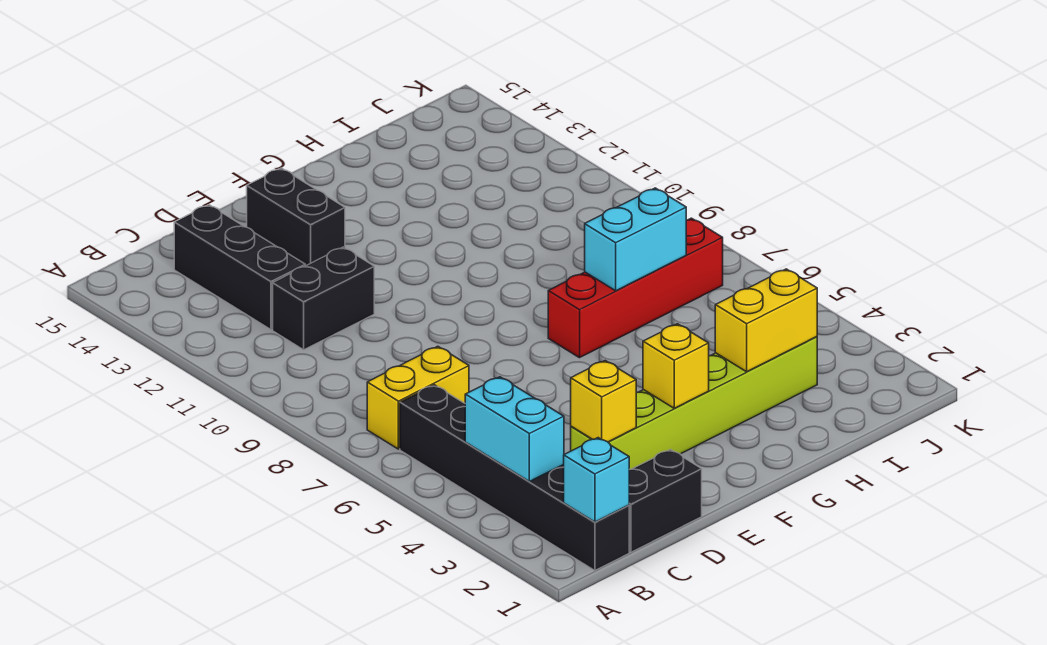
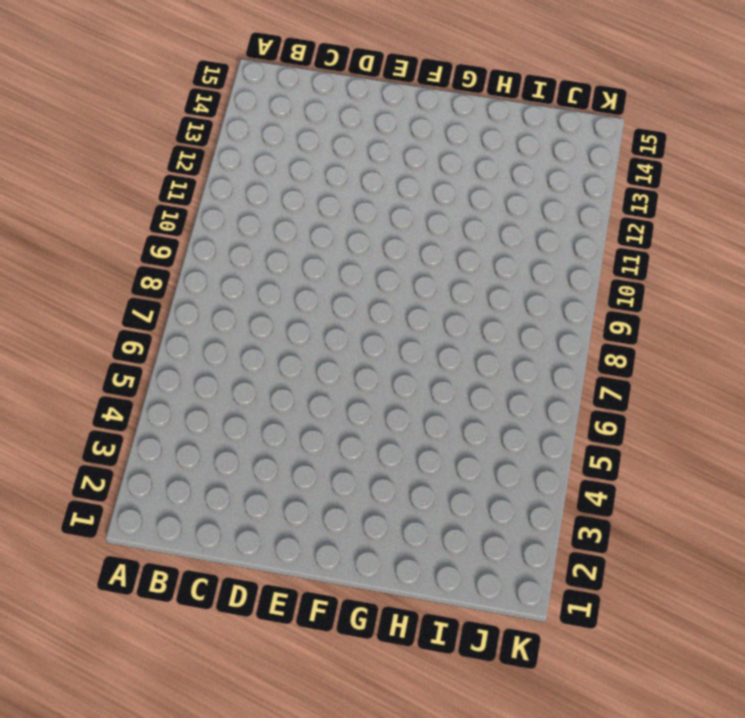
none -> black 1x6 brick [400,385,629,571]
none -> yellow 1x2 brick [367,346,469,449]
none -> black 1x2 brick [629,450,702,552]

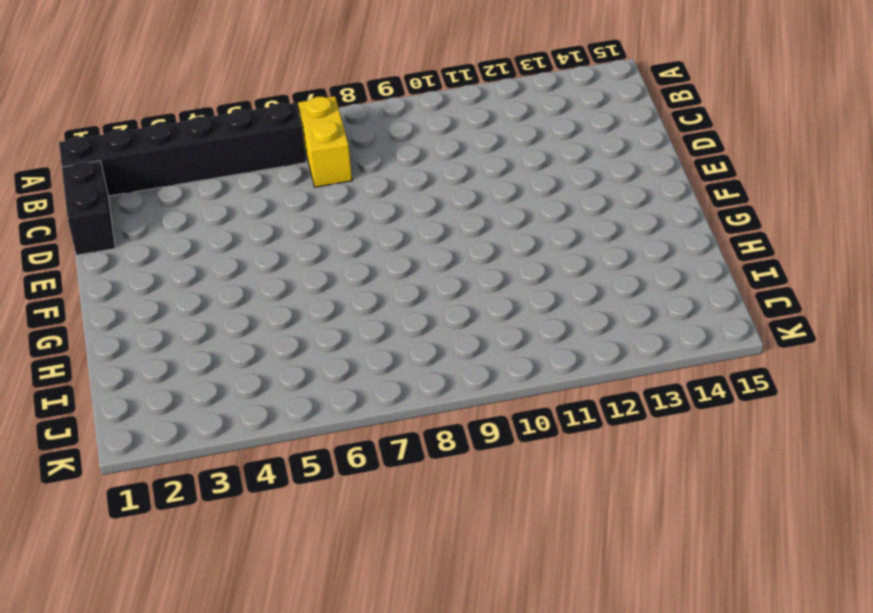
none -> black 1x2 brick [273,247,374,350]
none -> black 1x3 brick [174,205,305,330]
none -> lime 1x6 brick [571,337,817,470]

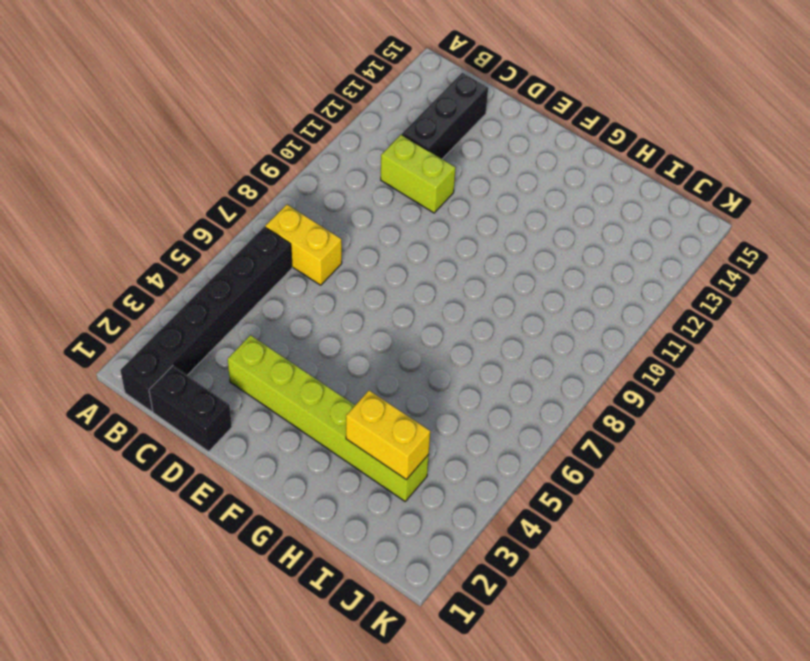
lime 1x2 brick [381,135,455,213] -> black 1x2 brick [273,247,374,350]
none -> black 1x2 brick [247,168,345,266]
none -> red 1x4 brick [548,218,723,358]
none -> cyan 1x1 brick [564,438,629,522]

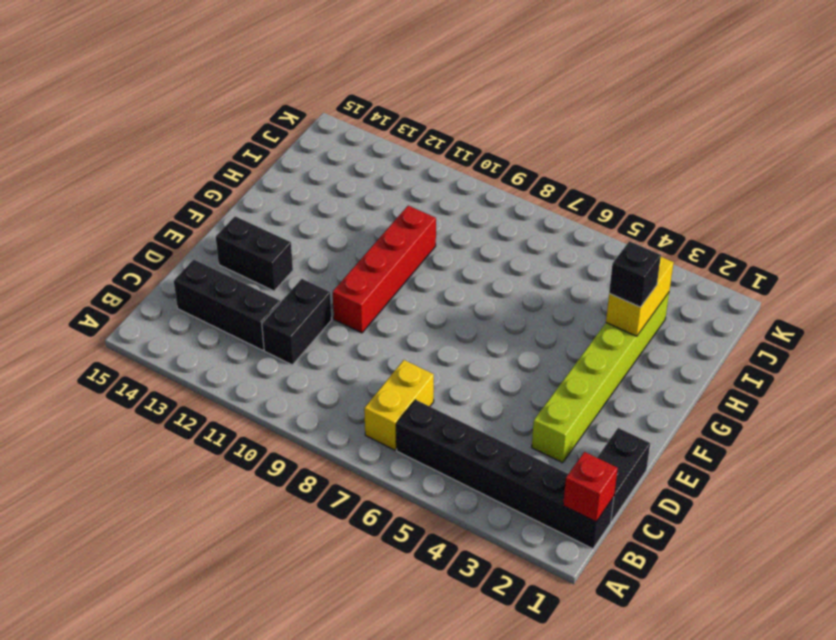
red 1x1 brick [563,452,618,522] -> cyan 1x1 brick [564,438,629,522]
red 1x4 brick [333,206,436,333] -> red 1x4 brick moved to [548,218,723,358]
black 1x1 brick [609,241,661,307] -> none
none -> cyan 1x2 brick [465,377,564,482]
none -> yellow 1x1 brick [571,361,636,442]
none -> yellow 1x1 brick [643,324,709,408]

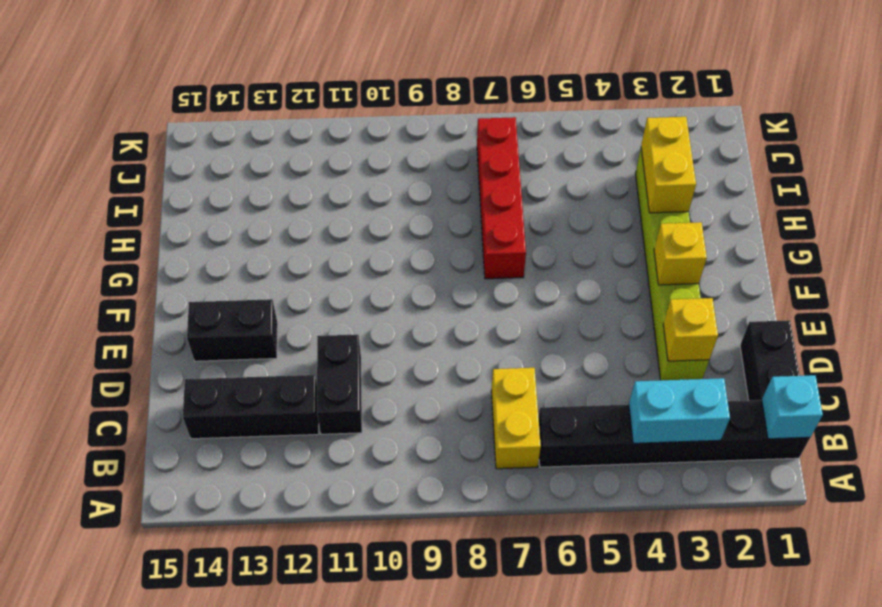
none -> cyan 1x2 brick [585,188,686,291]

